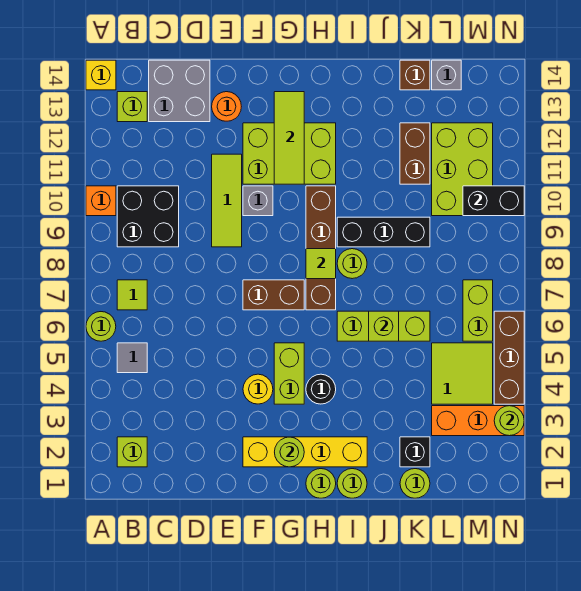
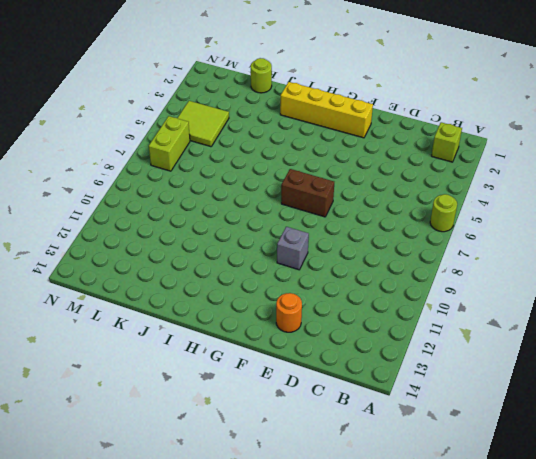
none -> orange 1x1 brick [86,186,116,216]
none -> yellow 1x1 brick [86,60,116,90]
none -> grey 1x1 tile [117,343,147,373]
none -> lime 1x1 tile [117,280,147,310]

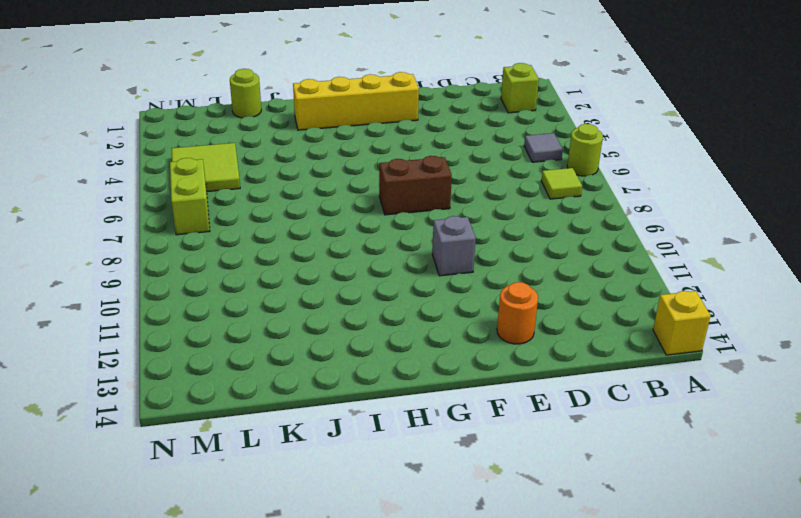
none -> orange 1x1 brick [86,186,116,216]
none -> black 2x2 brick [117,186,179,247]
none -> lime 1x1 brick [117,92,147,122]
none -> grey 2x2 brick [149,60,210,122]

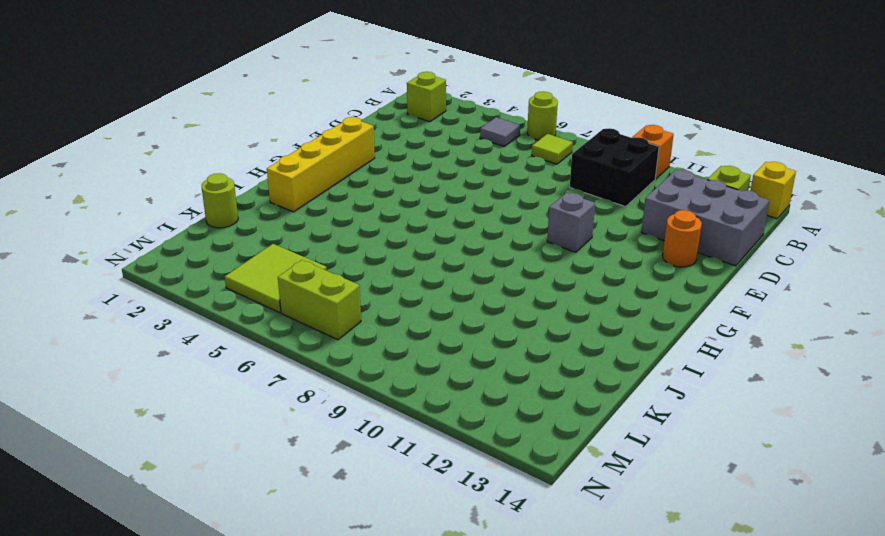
grey 2x3 brick [641,170,770,266] -> grey 2x2 brick [149,60,210,122]
none -> lime 1x3 tile [212,154,242,247]
none -> yellow 1x1 round brick [243,374,273,404]
none -> brown 1x2 brick [243,280,304,310]
none -> lime 2x3 brick [243,123,336,184]

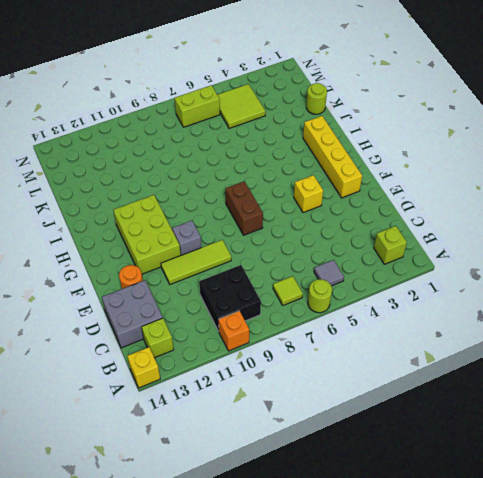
yellow 1x1 brick [294,175,323,213] -> yellow 1x1 round brick [243,374,273,404]
none -> lime 1x2 brick [274,343,304,404]
none -> lime 1x1 round brick [306,469,336,498]
none -> black 1x1 round brick [306,374,336,404]
none -> brown 1x4 brick [306,186,336,310]

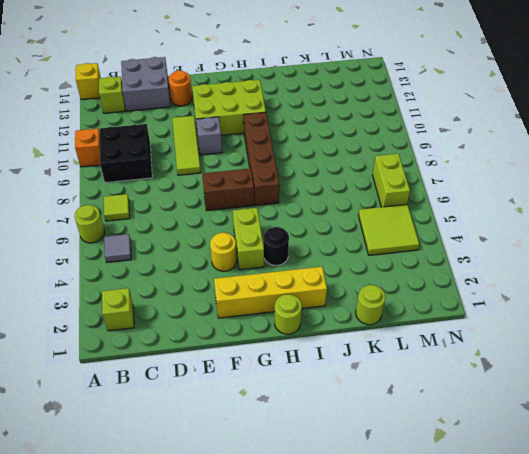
none -> lime 1x1 round brick [337,469,367,498]
none -> lime 1x3 brick [337,311,430,341]
none -> lime 1x1 round brick [337,249,367,279]
none -> black 1x3 brick [337,217,430,247]

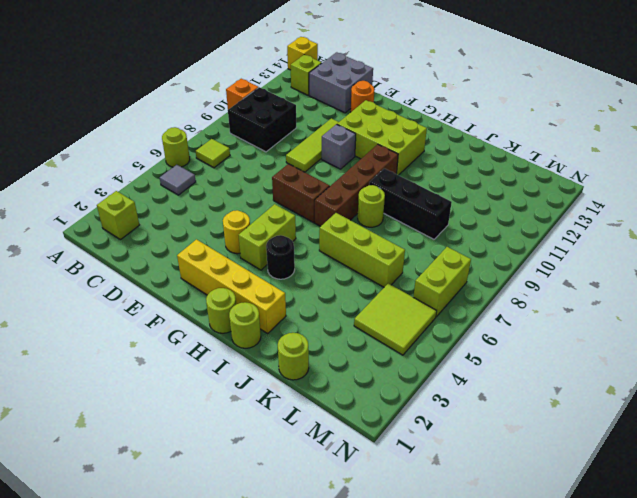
none -> black 1x1 brick [400,437,430,467]
none -> brown 1x2 brick [400,123,430,184]
none -> brown 1x1 brick [400,60,430,90]
none -> orange 1x3 brick [432,406,524,436]

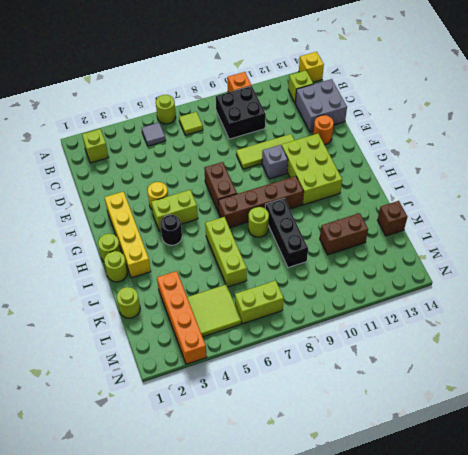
orange 1x4 brick [157,271,207,364] -> orange 1x3 brick [432,406,524,436]
none -> black 1x1 brick [400,437,430,467]
none -> lime 2x3 brick [432,123,493,216]
none -> grey 1x1 brick [432,60,461,90]
none -> brown 1x3 brick [494,311,524,404]

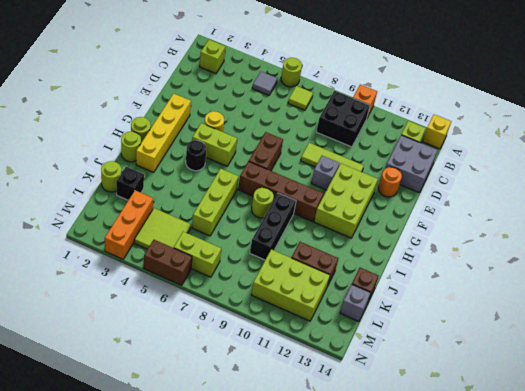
brown 1x2 brick [144,240,192,285] -> brown 1x3 brick [494,311,524,404]
none -> lime 1x1 round brick [275,437,304,467]
none -> lime 1x3 tile [274,92,304,184]
none -> lime 1x1 tile [306,249,336,279]
none -> lime 1x1 brick [369,311,399,341]

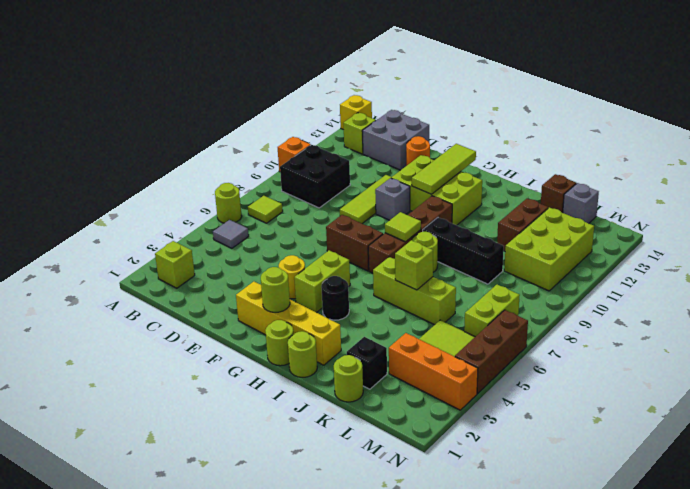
none -> black 1x2 brick [463,186,524,216]
none -> lime 1x1 round brick [494,406,524,436]

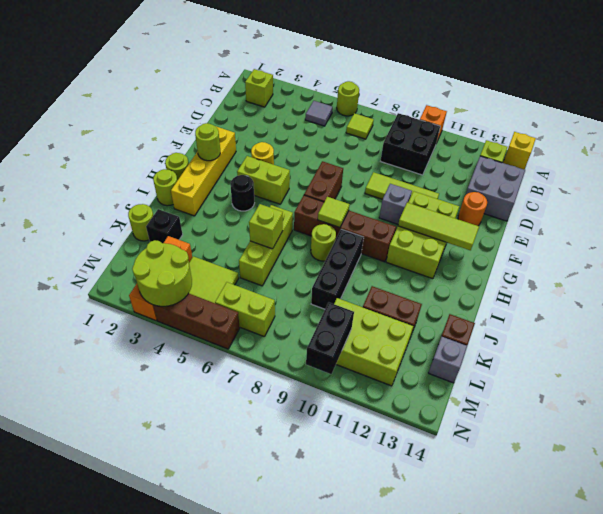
lime 2x2 round brick [132,240,192,306] -> lime 1x1 round brick [494,406,524,436]

